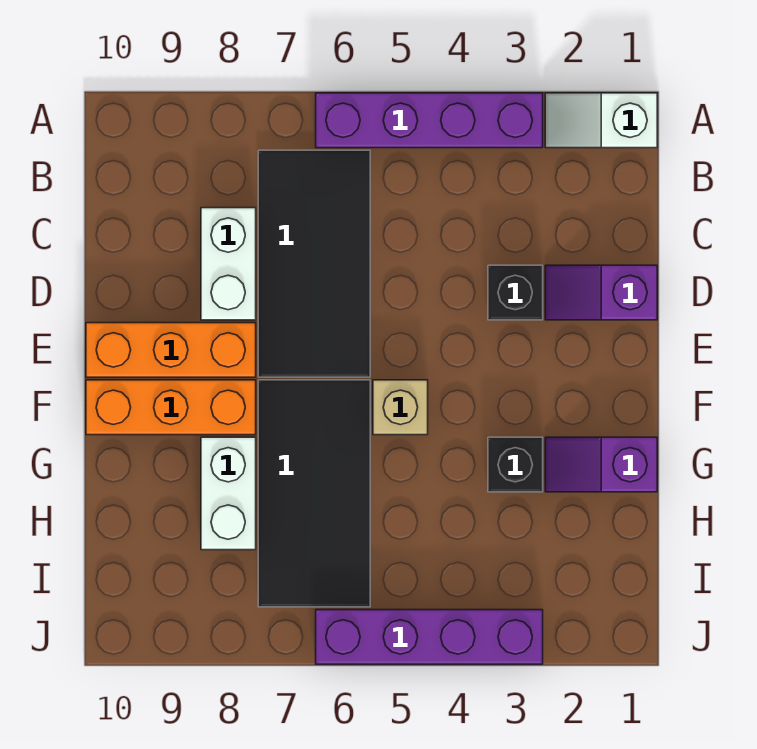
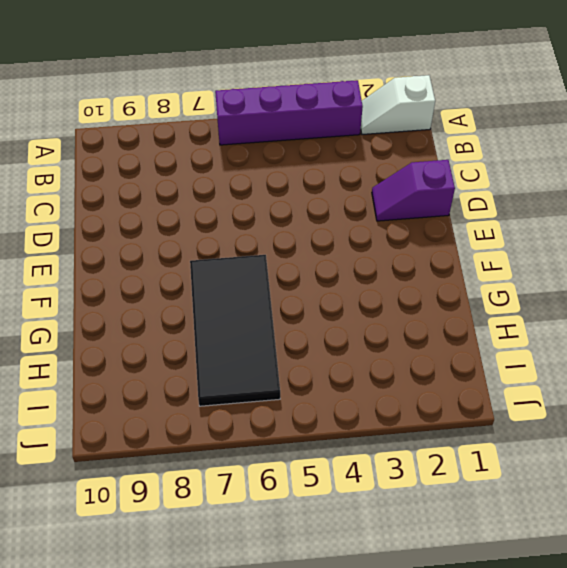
none -> black 2x4 tile [258,150,370,377]
none -> white 1x2 brick [201,208,256,320]
none -> black 1x1 brick [488,265,543,320]

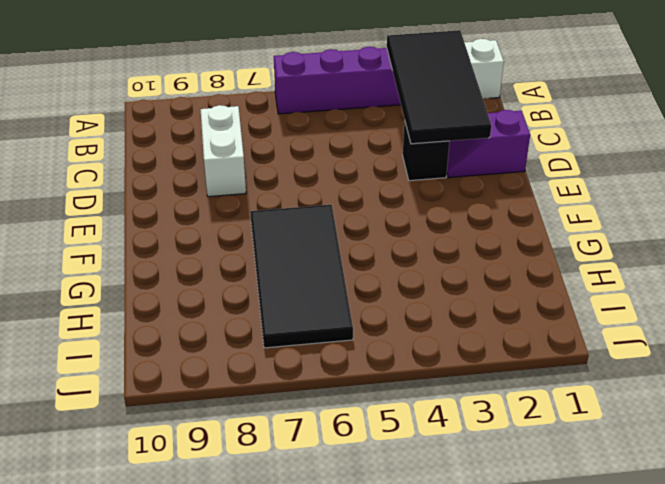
black 2x4 tile [387,30,491,144] -> black 2x4 tile moved to [258,150,370,377]
none -> orange 1x3 brick [86,323,256,377]
none -> tan 1x1 brick [373,380,428,435]
none -> orange 1x3 brick [86,380,256,435]

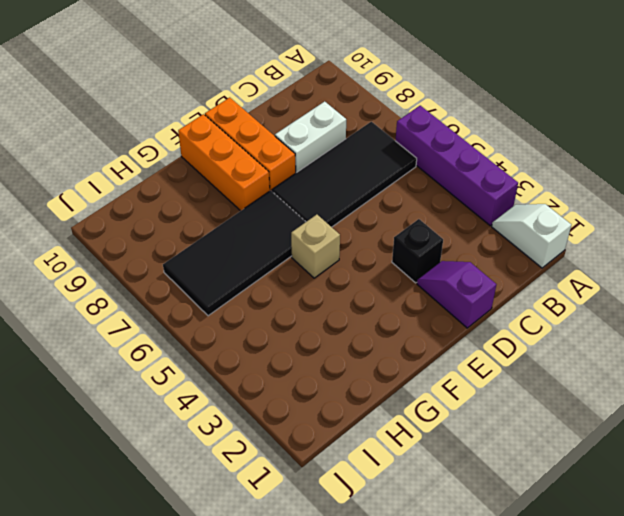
none -> purple 1x2 slope [545,437,657,492]
none -> black 1x1 brick [488,437,543,492]
none -> white 1x2 brick [201,437,256,550]

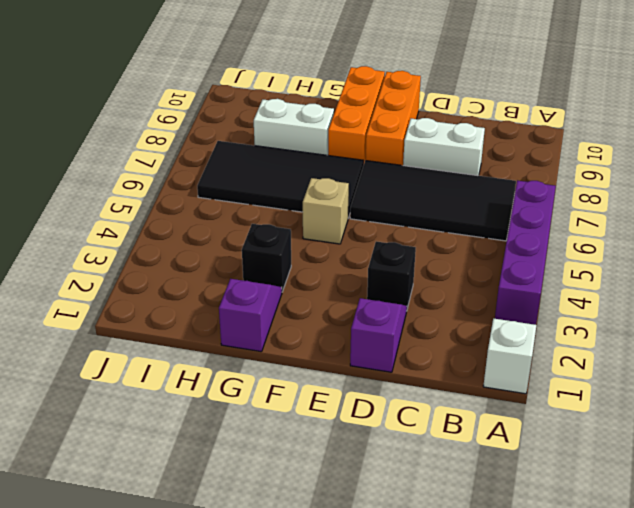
none -> purple 1x4 brick [316,610,543,664]

